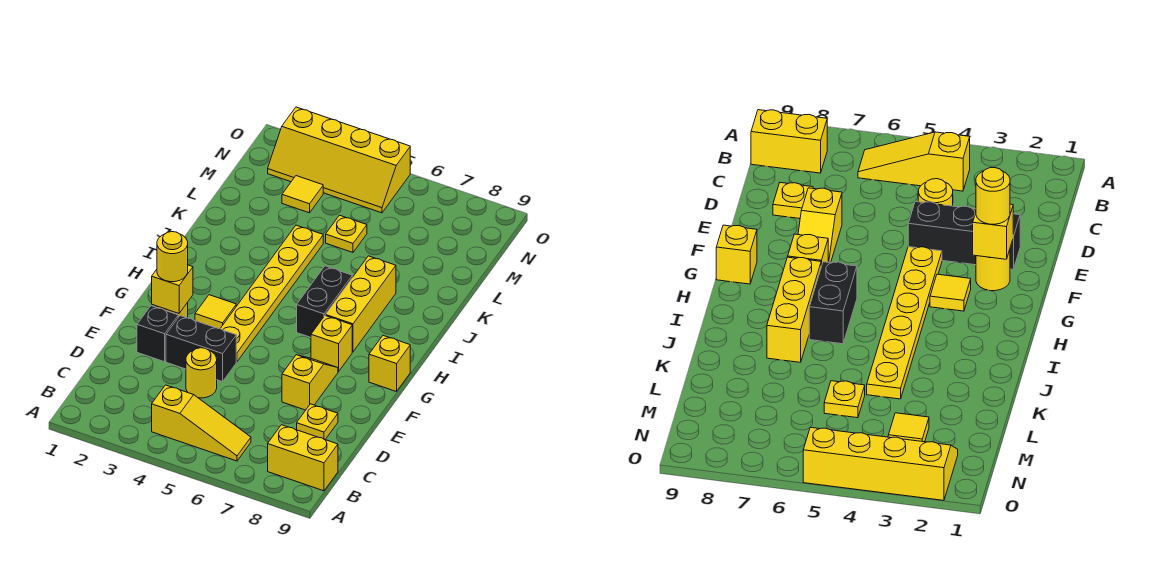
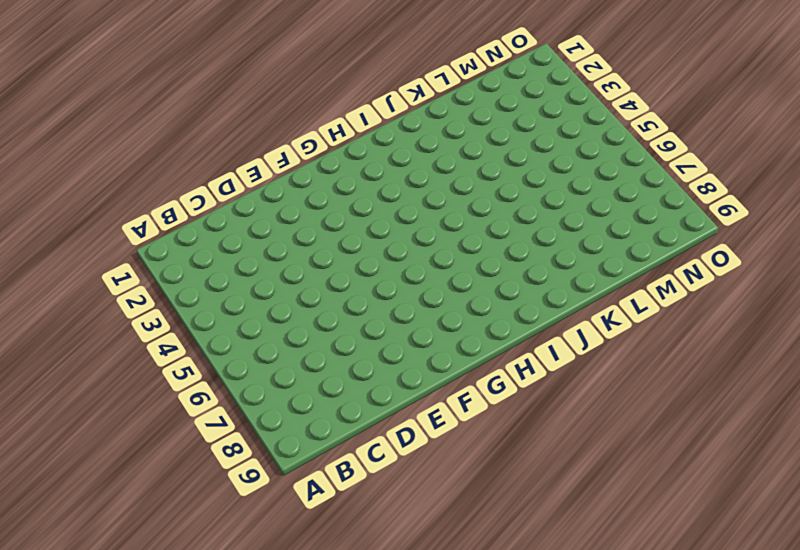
none -> yellow 1x3 slope [152,385,251,461]
none -> yellow 1x2 brick [268,425,338,491]
none -> yellow 1x1 round brick [186,348,217,398]

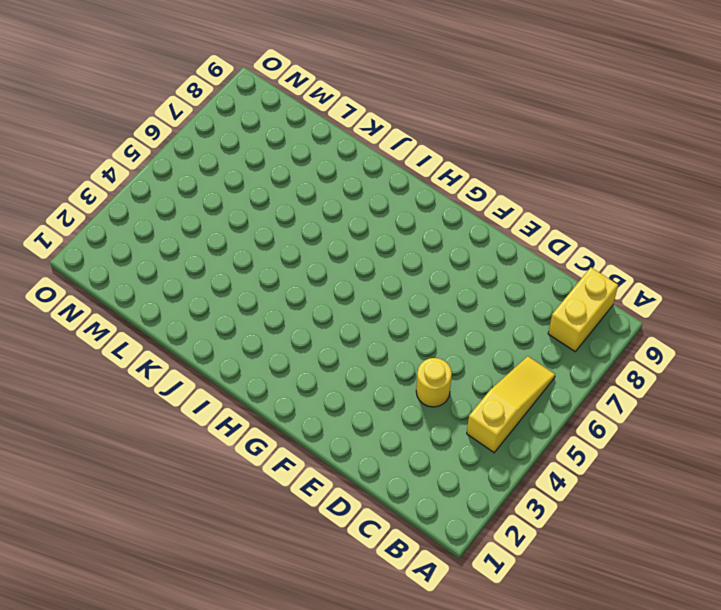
none -> yellow 1x1 plate [297,404,338,440]
none -> black 1x1 brick [137,306,178,362]
none -> black 1x2 brick [166,316,236,382]

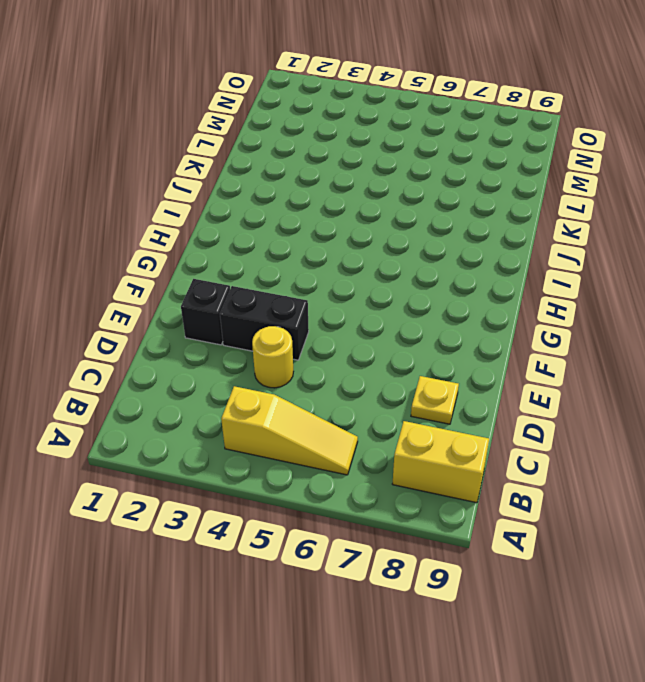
none -> yellow 1x2 slope [282,355,338,410]
none -> yellow 1x1 round brick [976,250,1010,291]
none -> yellow 1x6 plate [220,225,323,362]

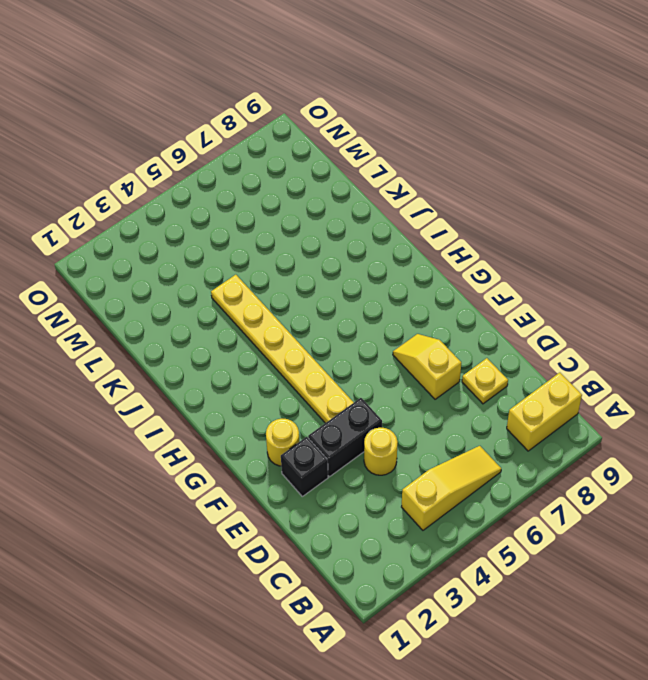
none -> yellow 1x1 tile [195,295,236,328]
none -> yellow 1x1 brick [311,316,352,372]
none -> yellow 1x1 brick [369,336,410,392]

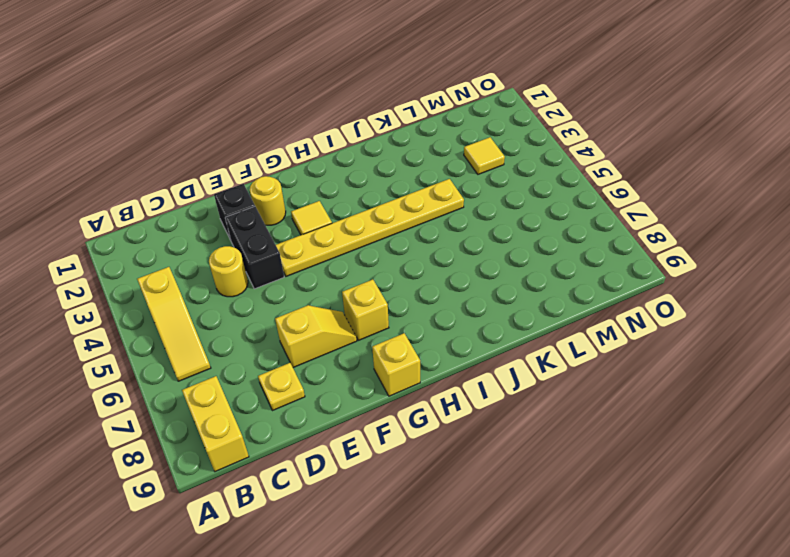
none -> black 1x2 brick [297,266,352,337]
none -> yellow 1x3 brick [326,256,396,352]
none -> yellow 1x1 plate [326,215,367,252]

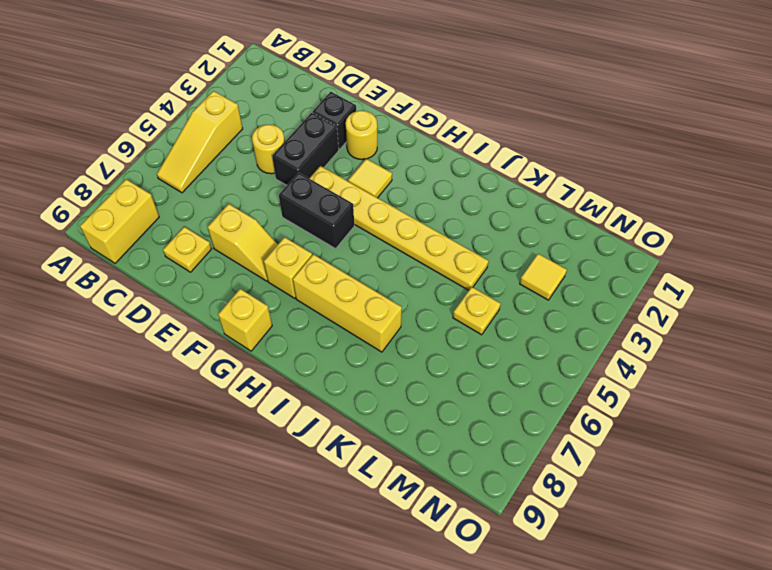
black 1x2 brick [279,172,354,249] -> black 1x2 brick moved to [297,266,352,337]
none -> yellow 2x4 slope [268,107,410,213]
none -> yellow 1x1 brick [152,265,193,313]
none -> yellow 1x1 round brick [157,232,188,282]

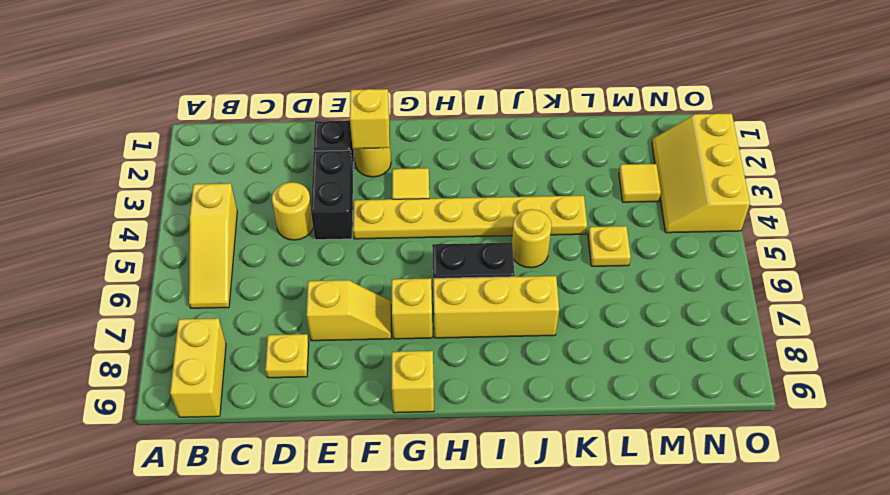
yellow 1x1 round brick [512,209,552,268] -> yellow 1x1 round brick moved to [157,232,188,282]
yellow 2x3 slope [652,114,750,233] -> yellow 2x4 slope [268,107,410,213]

